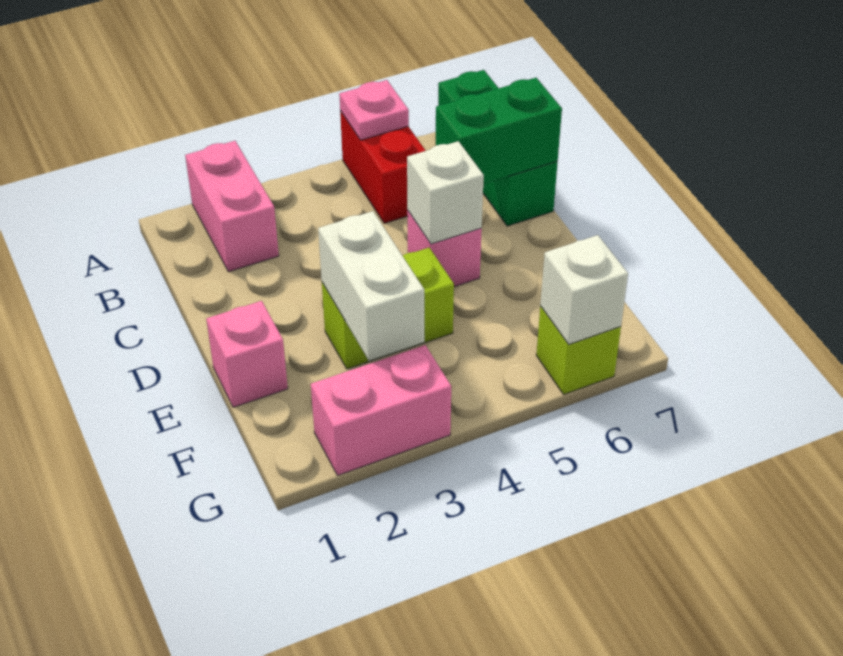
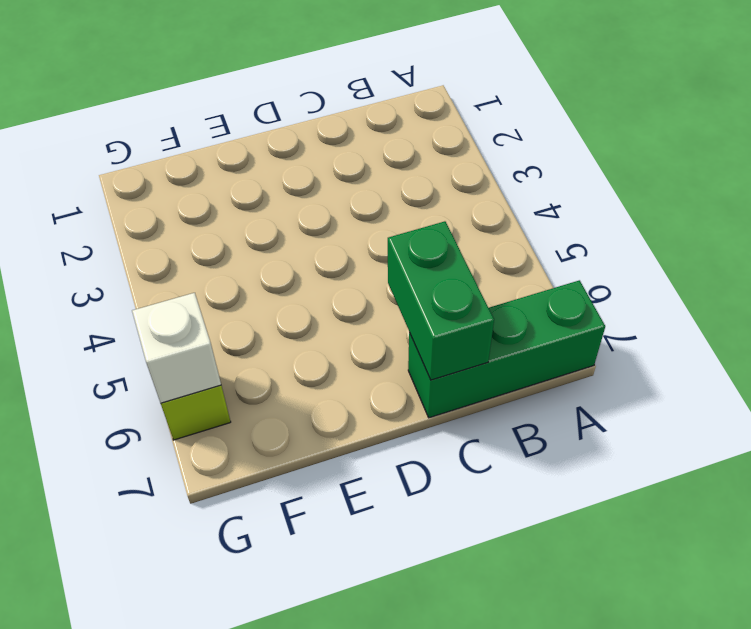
none -> pink 1x2 brick [185,141,279,272]
none -> red 1x2 brick [340,111,426,223]
none -> pink 1x1 brick [407,210,482,287]

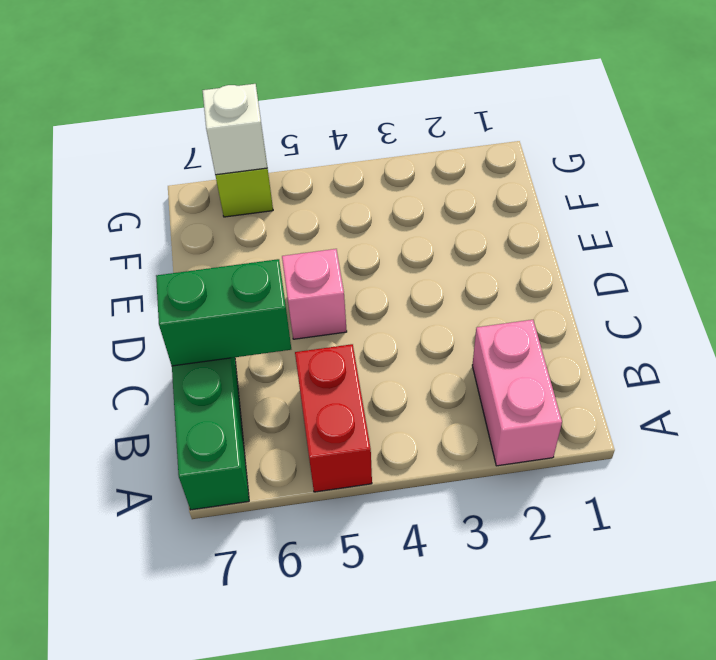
none -> pink 1x1 brick [206,301,288,407]
none -> lime 1x2 brick [322,248,454,369]
none -> pink 1x2 brick [311,345,451,476]

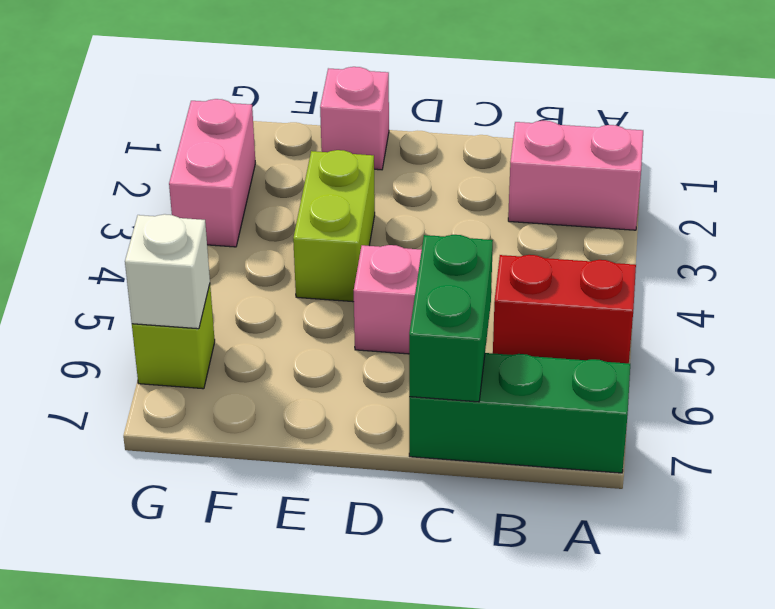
none -> pink 1x1 plate [339,80,409,140]
none -> white 1x1 brick [407,141,484,244]
none -> white 1x2 brick [318,211,424,361]

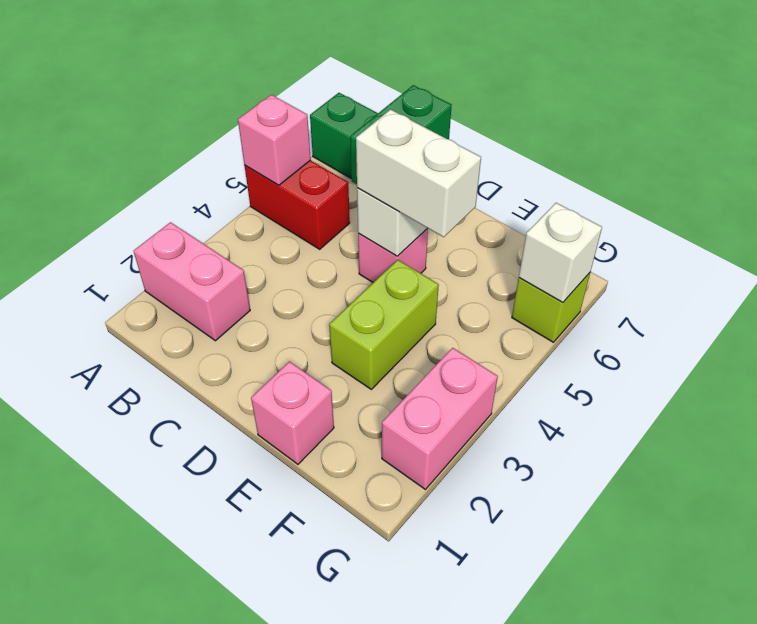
pink 1x1 brick [238,95,311,185] -> pink 1x1 plate [339,80,409,140]
white 1x2 brick [356,109,481,237] -> white 1x2 brick moved to [318,211,424,361]

